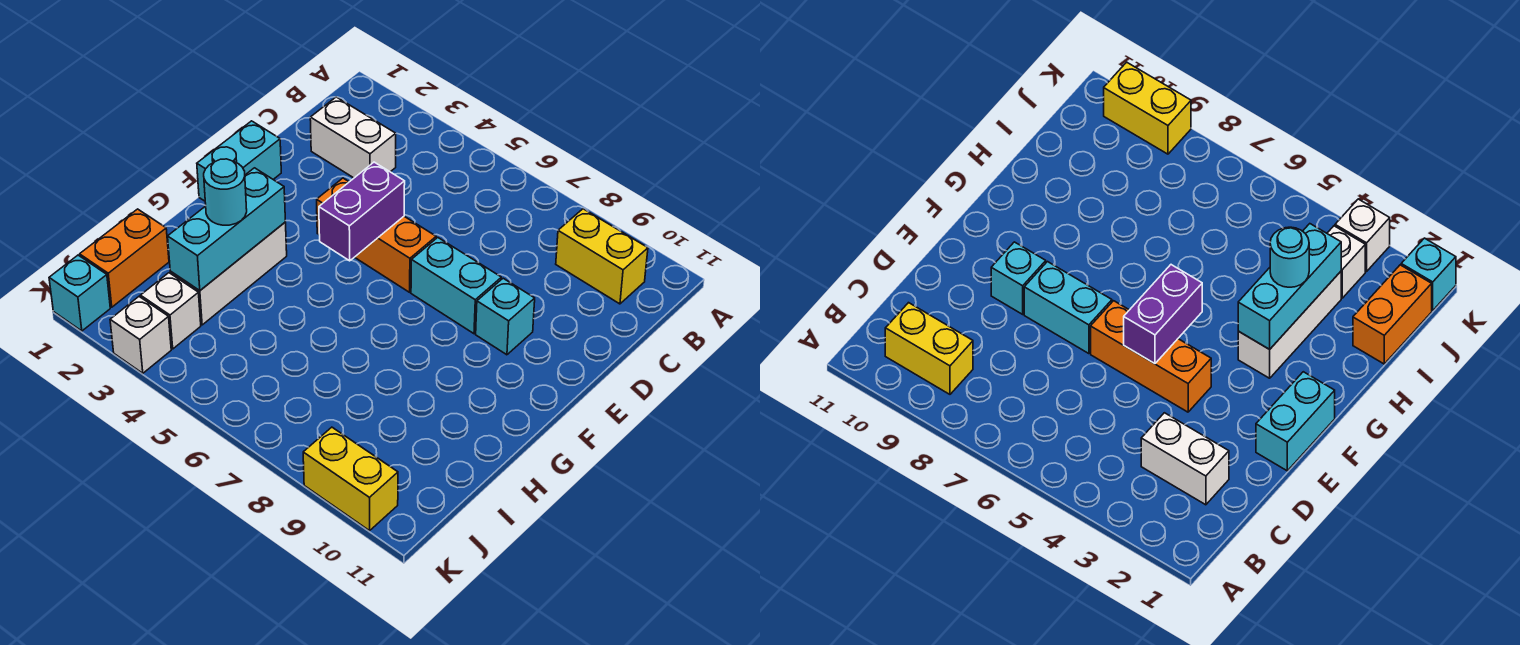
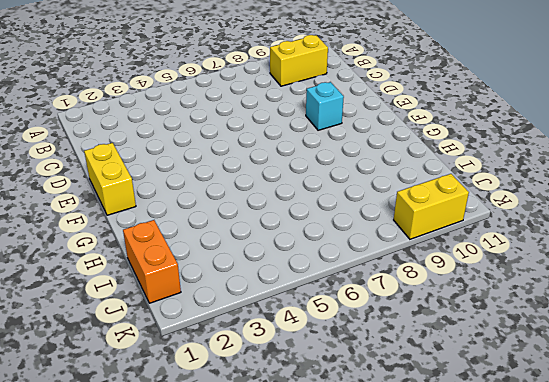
yellow 1x2 brick [84,143,136,215] -> cyan 1x2 brick [197,121,281,201]
none -> white 1x2 brick [310,97,396,178]
none -> orange 1x3 brick [317,178,436,292]
none -> cyan 1x2 brick [411,238,501,334]

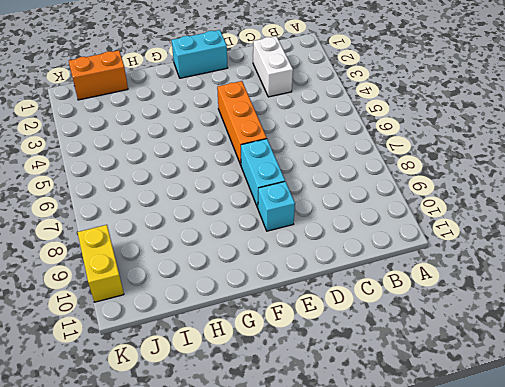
none -> yellow 1x2 brick [556,209,648,304]
none -> white 1x3 brick [170,222,287,325]
none -> white 1x1 brick [141,273,201,349]

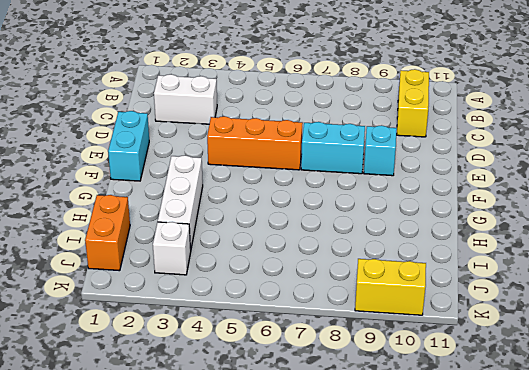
yellow 1x2 brick [397,69,429,137] -> yellow 1x2 brick turned to [556,209,648,304]
none -> cyan 1x1 brick [49,255,110,331]
none -> white 1x1 brick [110,297,171,373]
none -> purple 1x2 brick [319,162,405,261]

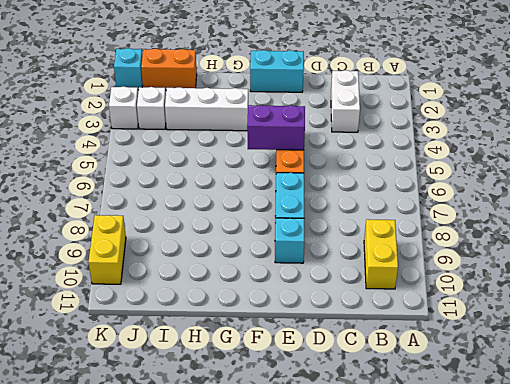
none -> cyan 1x3 brick [168,168,285,291]
none -> cyan 1x1 round brick [204,159,247,225]

